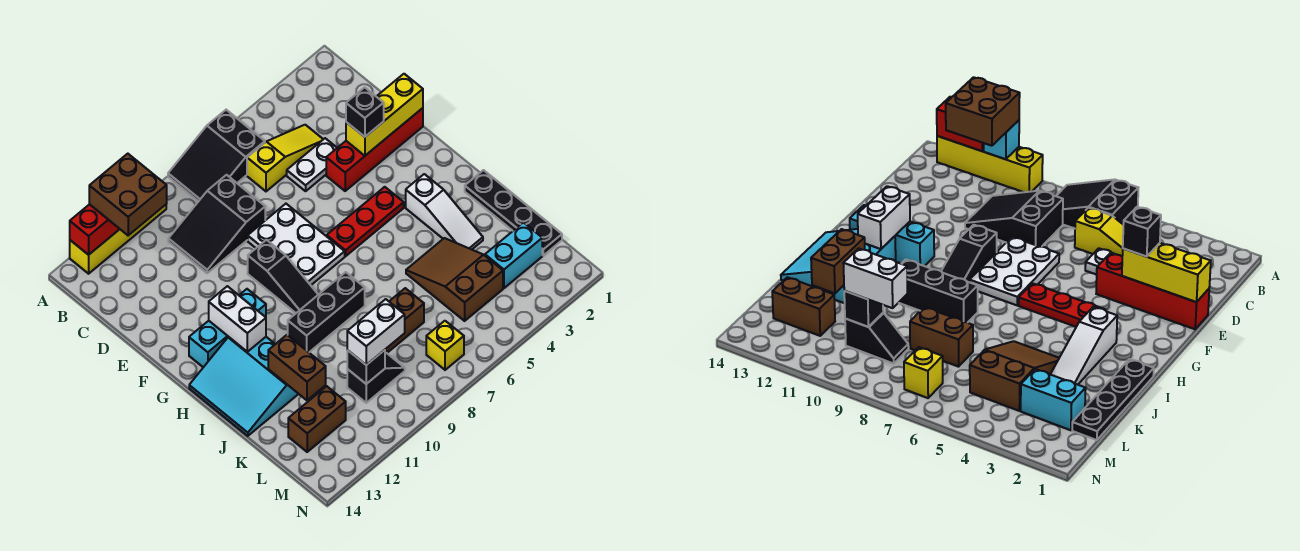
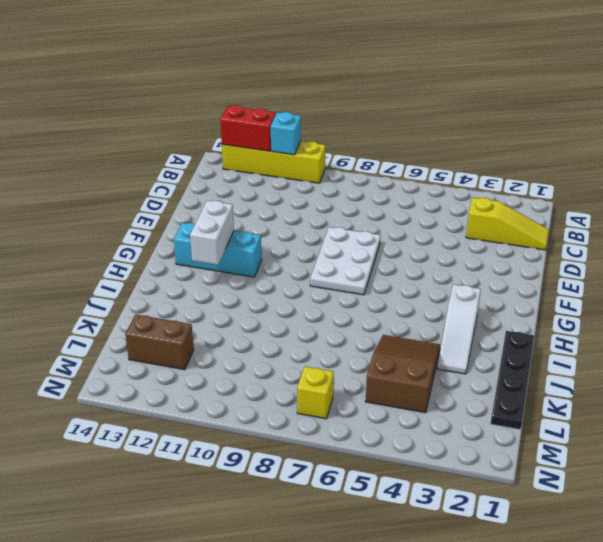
yellow 1x3 slope [466,198,549,250] -> yellow 1x3 slope moved to [247,125,323,191]
none -> black 2x3 slope [168,110,265,201]
none -> black 2x3 slope [168,175,265,273]
none -> white 1x2 plate [287,138,337,191]

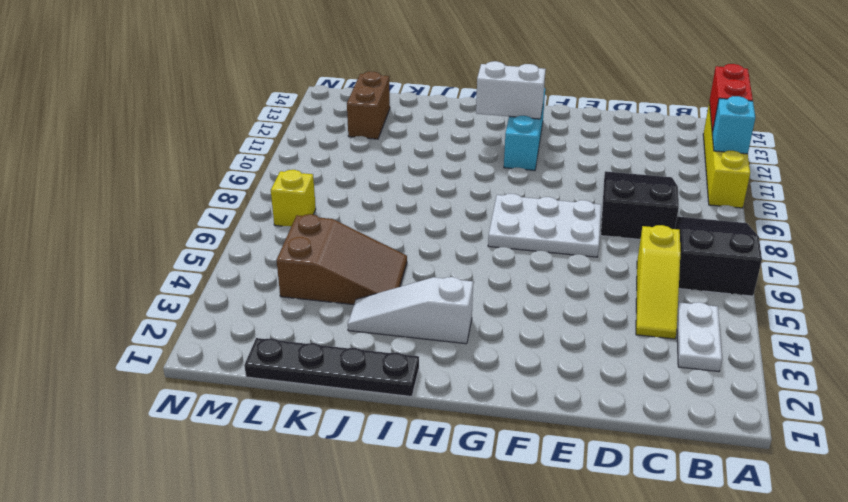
white 1x2 plate [677,302,722,372] -> white 1x2 plate moved to [287,138,337,191]
none -> red 1x4 brick [326,108,423,191]
none -> black 1x3 slope [248,240,318,313]
none -> red 1x3 plate [327,187,404,256]

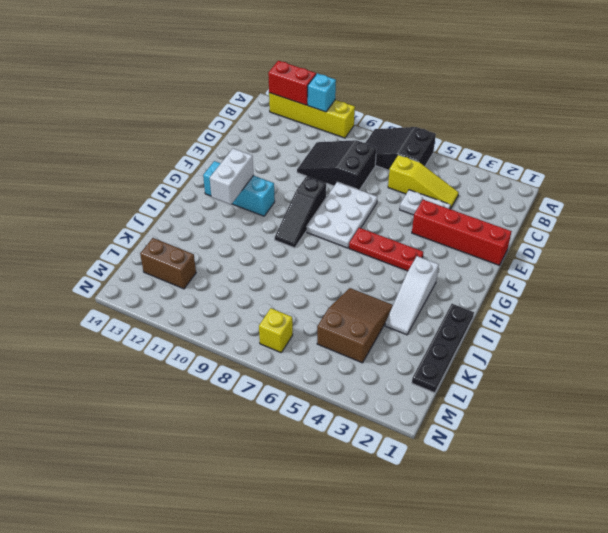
none -> cyan 3x3 slope [189,337,298,436]
none -> black 1x3 brick [288,272,365,352]
none -> brown 1x2 brick [385,288,424,353]

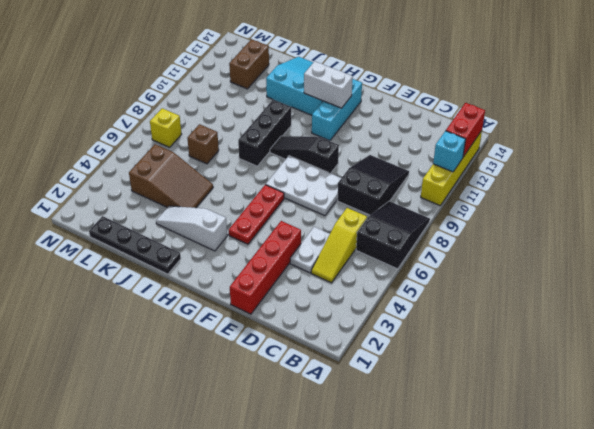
brown 1x1 brick [187,124,219,164] -> brown 1x2 brick [385,288,424,353]
none -> cyan 1x2 brick [485,223,542,288]
none -> black 1x2 slope [347,352,405,403]
none -> yellow 1x3 brick [346,74,423,156]

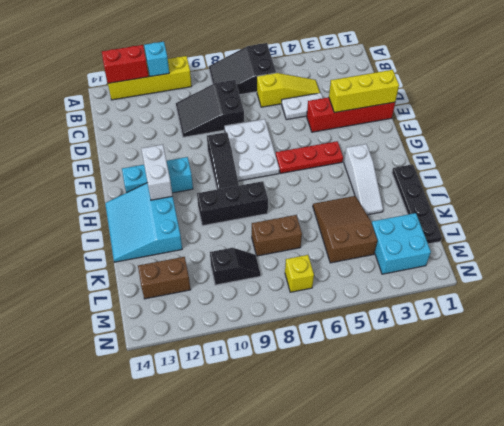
cyan 2x2 brick [372,213,431,274] -> cyan 1x2 brick [485,223,542,288]
none -> brown 1x2 brick [268,335,326,400]
none -> black 1x1 brick [347,350,385,384]
none -> brown 2x2 brick [89,154,167,235]

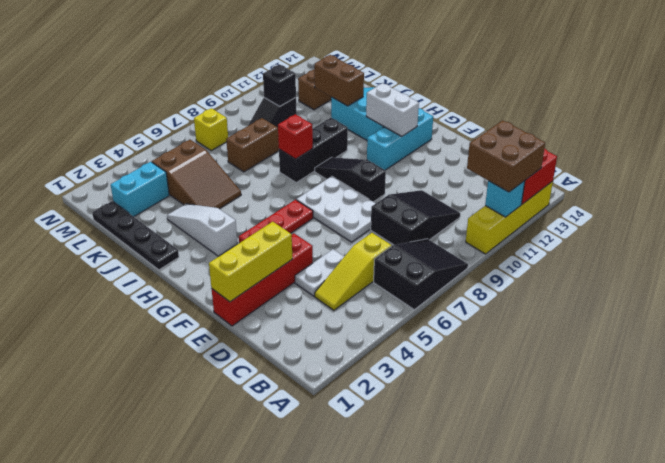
red 1x1 brick [278,114,313,159] -> none
none -> black 1x1 brick [346,87,384,137]
none -> white 1x2 brick [347,299,405,365]

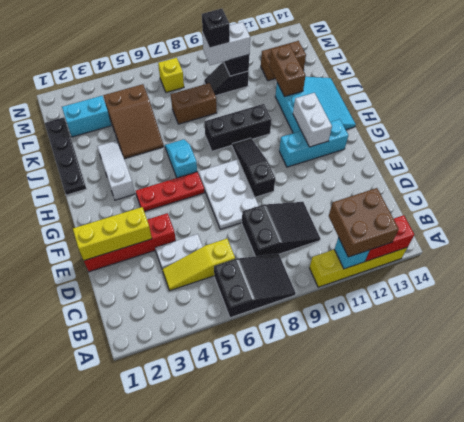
cyan 1x2 slope [165,139,197,178] -> none
black 1x1 brick [202,9,230,48] -> black 1x1 brick moved to [346,87,384,137]

